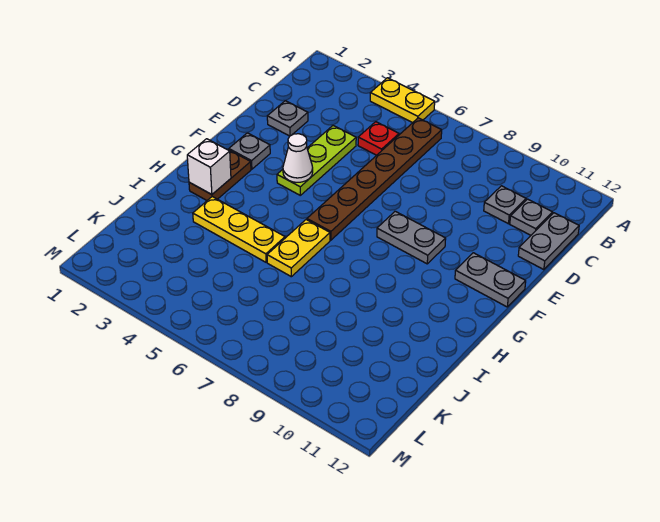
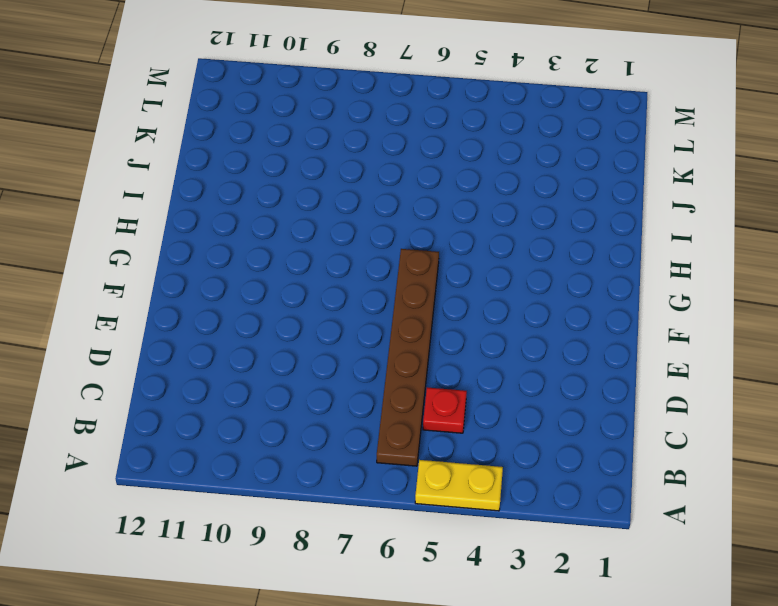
none -> grey 1x1 plate [484,186,526,224]
none -> grey 1x1 plate [510,199,553,235]
none -> grey 1x2 plate [518,213,579,270]

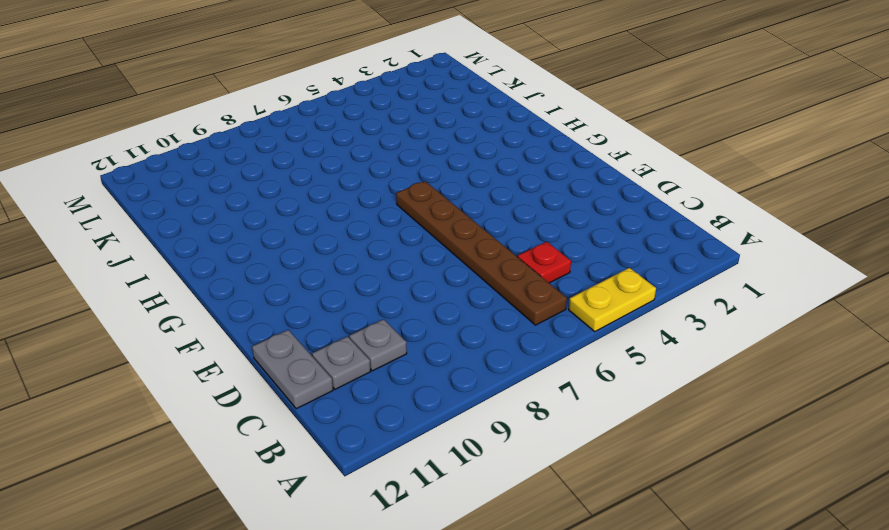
none -> grey 1x1 plate [267,101,308,136]
none -> lime 1x3 plate [277,126,356,195]
none -> grey 1x1 plate [229,133,270,169]

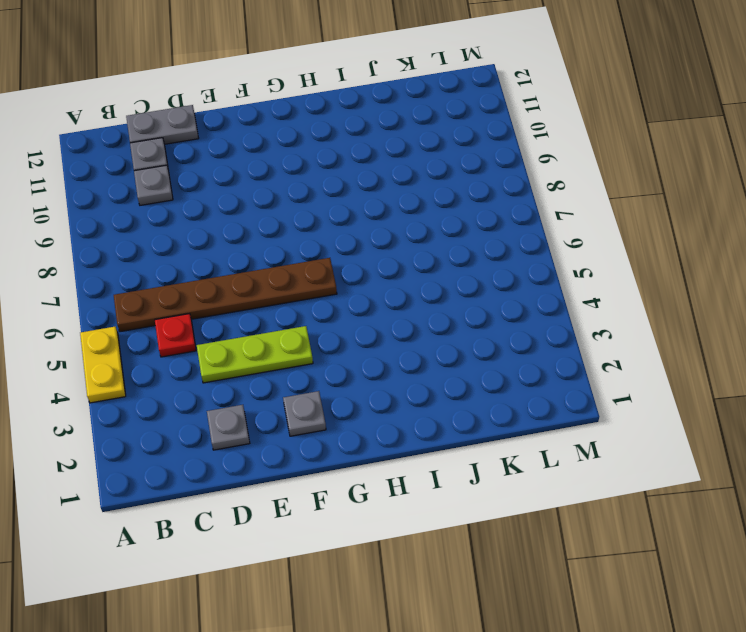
none -> grey 1x2 plate [377,211,446,264]
none -> grey 1x2 plate [455,253,526,307]
none -> brown 1x2 plate [189,150,251,200]

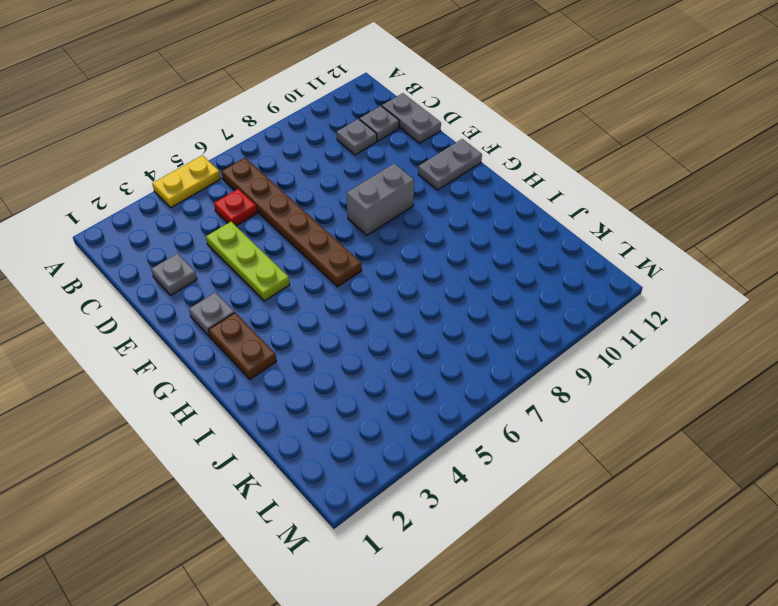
grey 1x2 brick [347,164,414,235] -> grey 1x2 plate [377,211,446,264]
none -> yellow 1x2 plate [267,220,330,277]
none -> yellow 1x3 plate [193,197,285,262]
none -> white 1x1 cone [283,134,313,182]

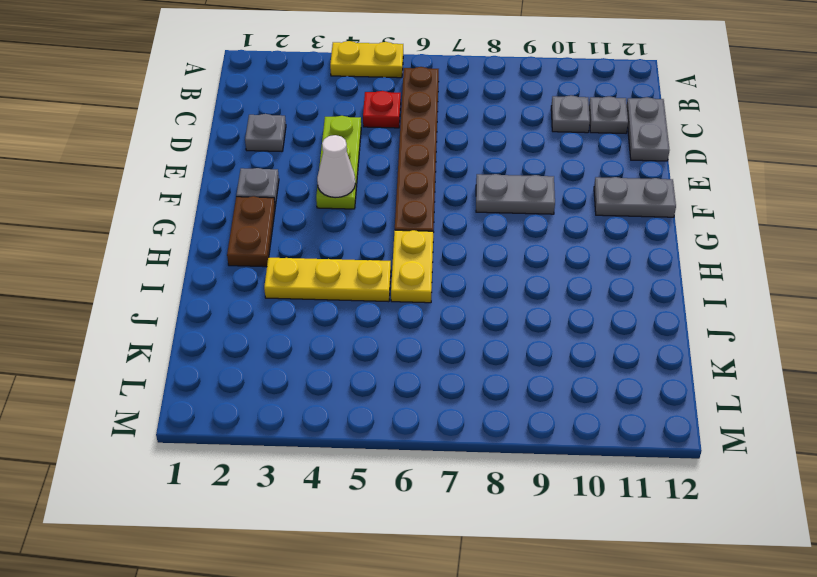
none -> white 1x1 brick [187,139,231,195]

